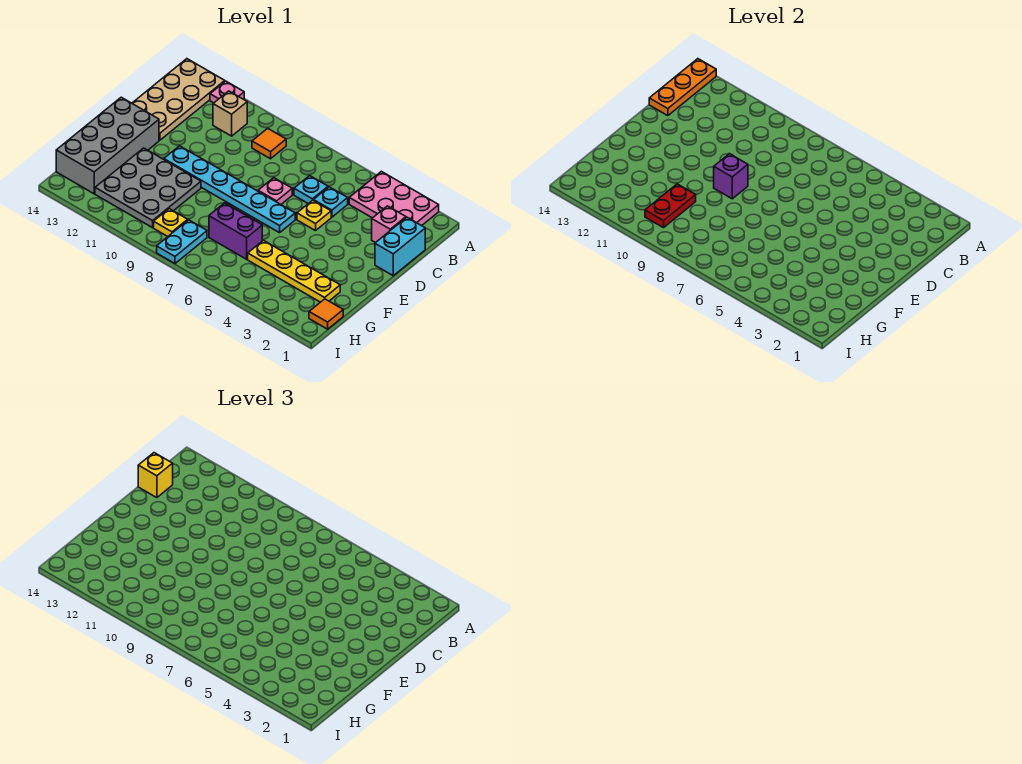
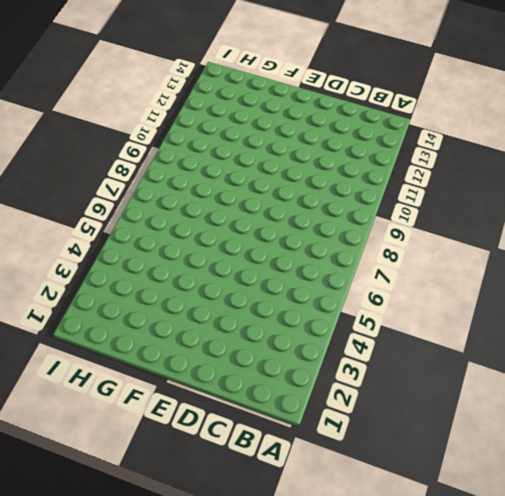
none -> pink 2x3 plate [349,171,439,226]
none -> pink 1x1 plate [210,81,244,103]
none -> tan 2x4 plate [132,59,225,140]

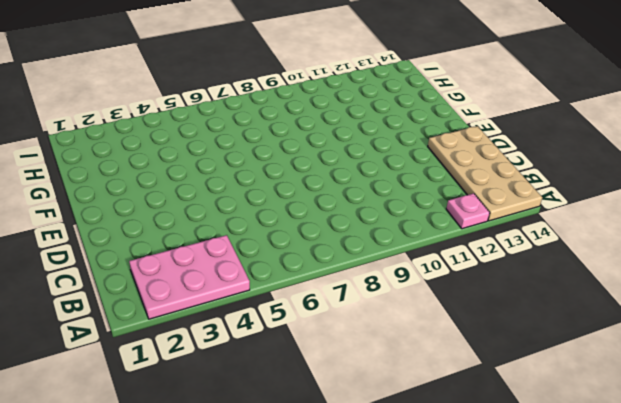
none -> orange 1x1 tile [252,128,286,159]
none -> tan 1x1 brick [213,91,247,136]
none -> cyan 1x2 brick [375,217,425,276]

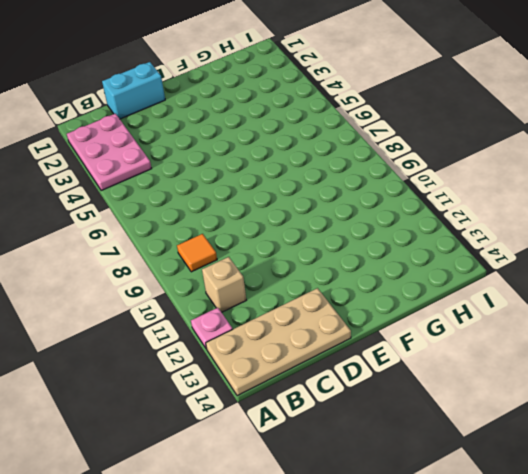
none -> pink 1x1 brick [372,206,406,243]
none -> cyan 1x1 plate [313,187,348,217]
none -> cyan 1x1 plate [294,176,328,204]

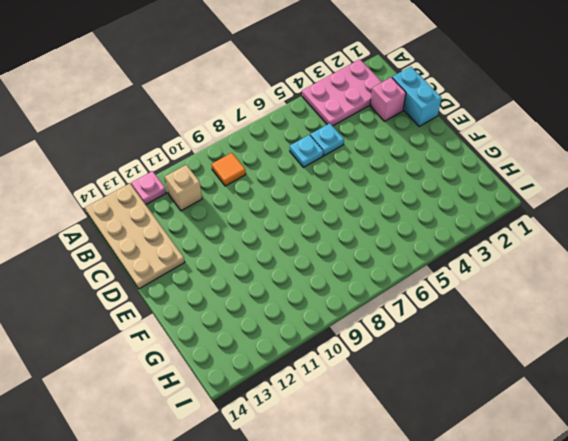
none -> yellow 1x1 plate [297,200,331,231]
none -> pink 1x1 plate [258,178,292,204]
none -> cyan 1x6 plate [164,146,295,233]

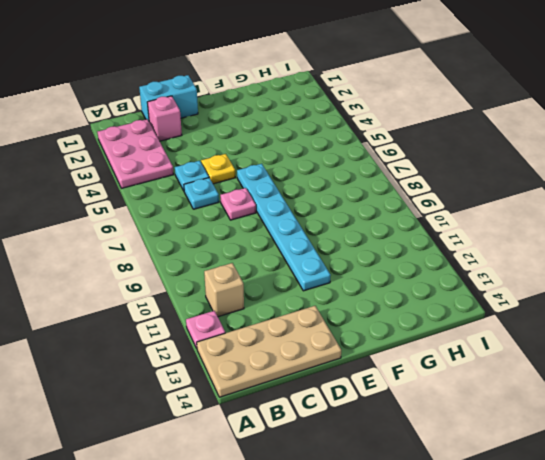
none -> orange 1x1 tile [252,128,286,159]
none -> grey 2x4 brick [56,97,159,194]
none -> grey 3x3 plate [95,148,201,228]

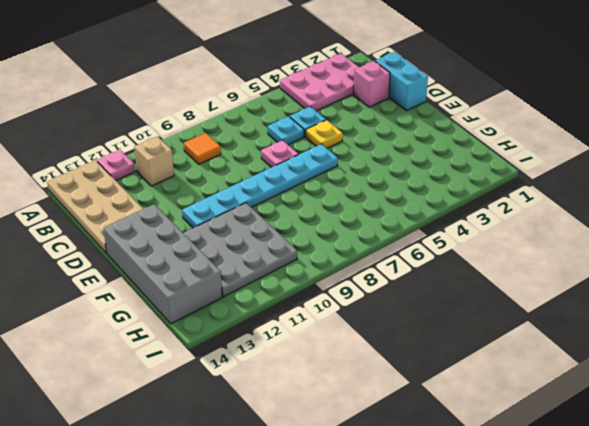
none -> yellow 1x4 plate [248,240,340,302]
none -> purple 1x2 brick [209,203,262,259]
none -> orange 1x1 tile [309,299,343,329]

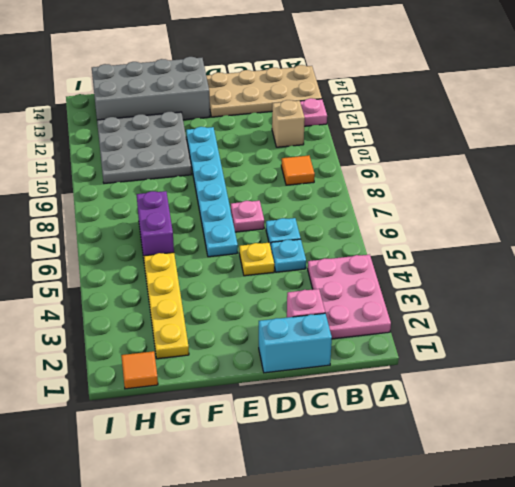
none -> cyan 1x2 plate [157,220,207,263]
none -> yellow 1x1 plate [154,209,188,237]
none -> orange 1x3 plate [649,59,716,116]

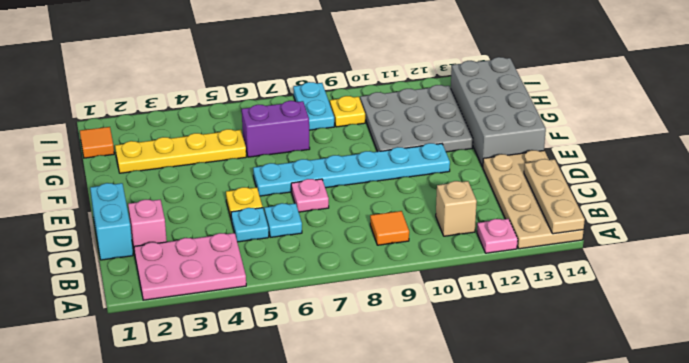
tan 1x3 plate [524,159,585,234] -> orange 1x3 plate [649,59,716,116]
none -> purple 1x1 brick [714,154,748,199]
none -> red 1x2 plate [645,184,696,228]
none -> yellow 1x1 brick [138,453,173,498]

